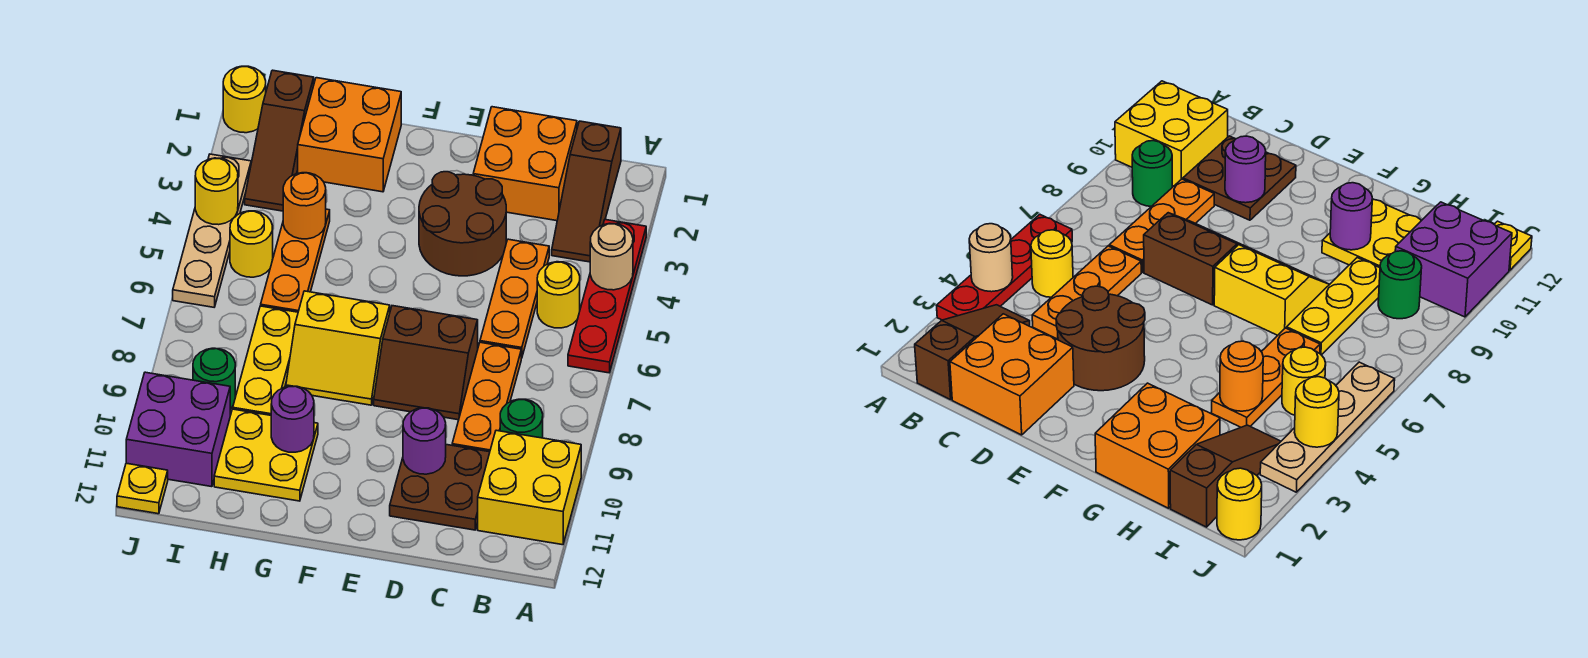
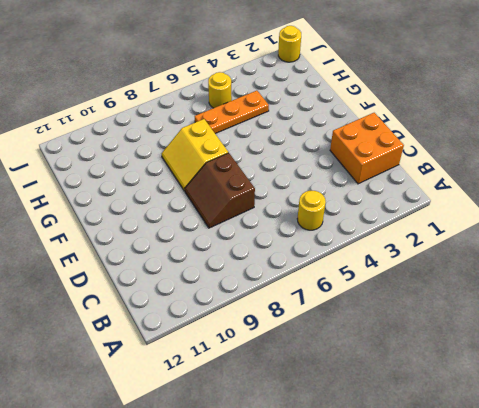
none -> red 1x4 plate [568,220,646,373]
none -> yellow 2x2 brick [478,430,581,545]
none -> brown 1x3 slope [552,121,621,262]

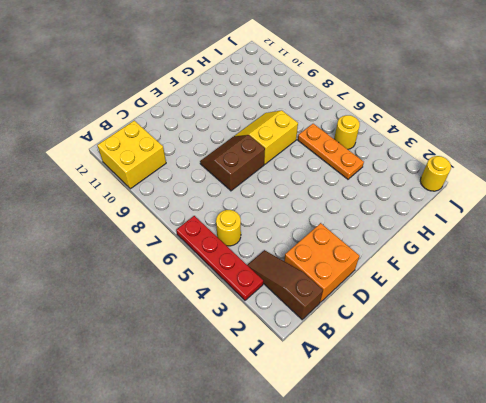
none -> green 1x1 round brick [500,399,543,438]
none -> orange 1x3 plate [480,239,549,358]
none -> orange 1x3 plate [452,342,521,452]

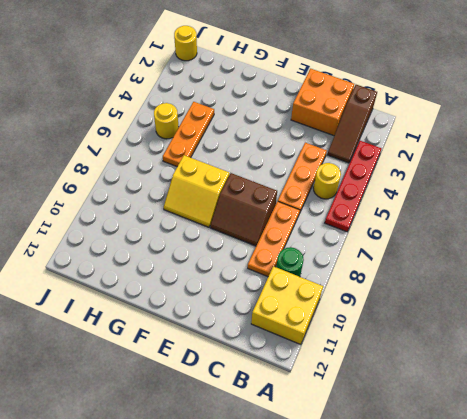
none -> brown 2x2 plate [390,445,490,530]
none -> brown 2x2 round brick [419,172,506,276]
none -> orange 2x2 brick [298,78,401,192]

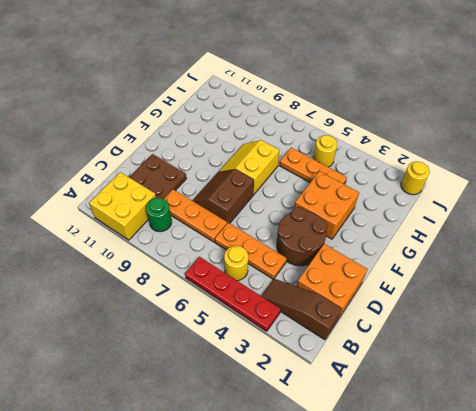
orange 2x2 brick [295,171,359,239] -> orange 2x2 brick moved to [298,78,401,192]
none -> yellow 2x2 plate [214,409,318,501]
none -> yellow 1x3 plate [233,306,298,415]
none -> brown 1x3 slope [245,70,314,211]

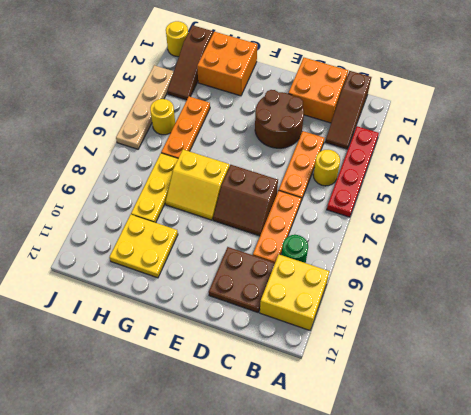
none -> green 1x1 round brick [193,348,235,409]
none -> purple 2x2 brick [126,372,230,487]
none -> yellow 1x1 plate [117,463,168,514]

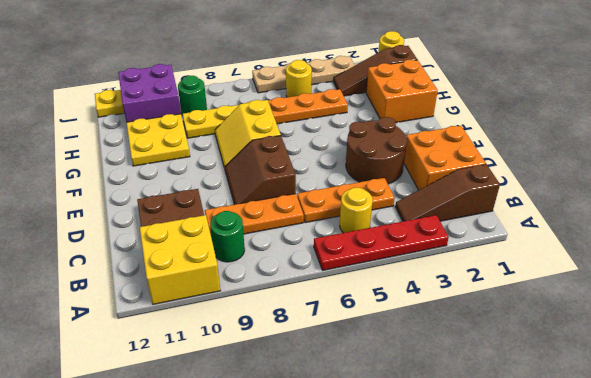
none -> tan 1x1 round brick [590,223,633,290]
none -> purple 1x1 round brick [403,408,446,474]
none -> purple 1x1 round brick [271,386,314,452]

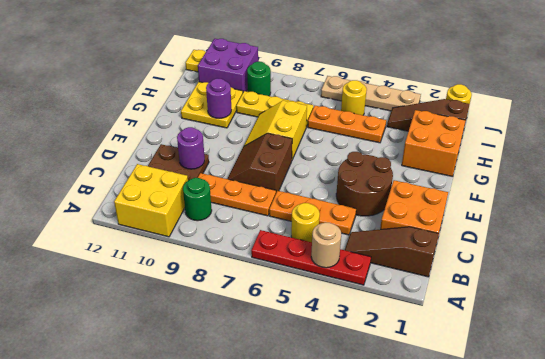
none -> orange 1x1 round brick [283,173,326,239]
none -> yellow 1x1 round brick [195,158,238,225]

